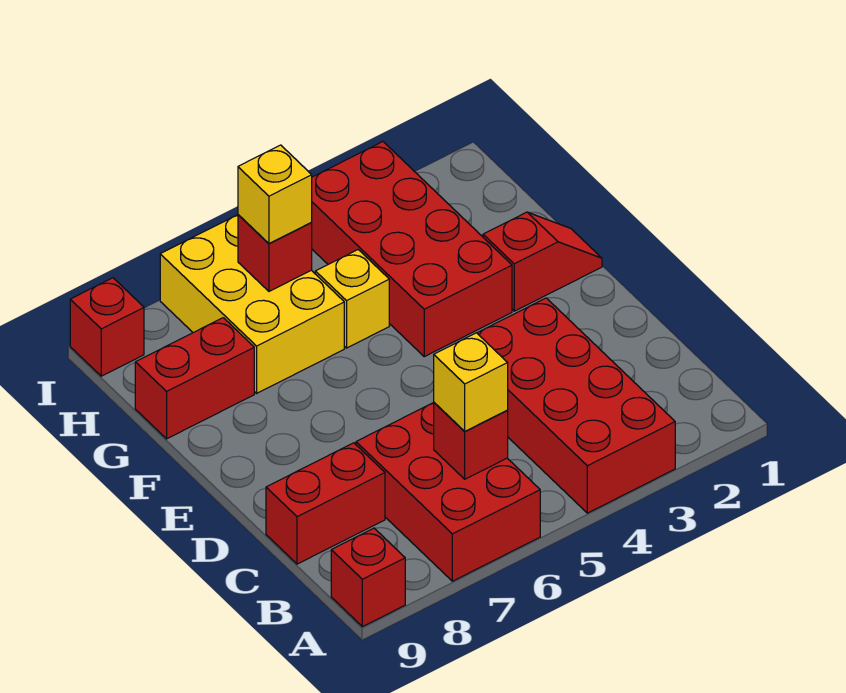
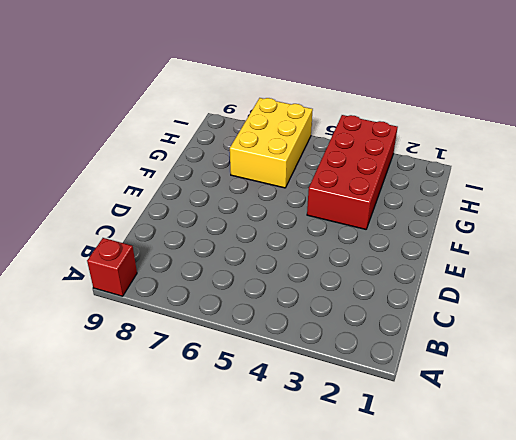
none -> red 2x4 brick [477,298,675,513]
none -> red 2x3 brick [356,403,540,581]
none -> red 1x2 brick [266,443,385,564]

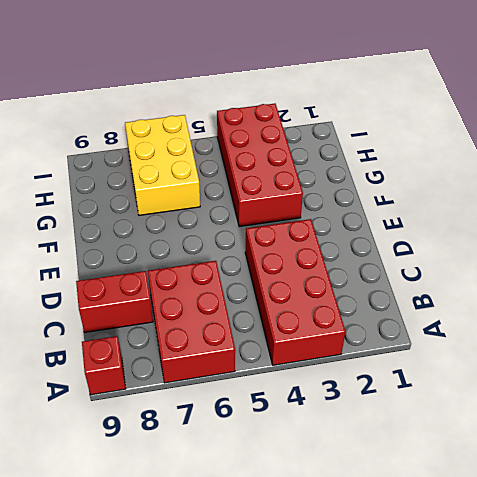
none -> red 1x2 slope [483,212,602,311]
none -> yellow 1x1 brick [315,250,389,348]
none -> red 1x2 brick [135,318,254,439]

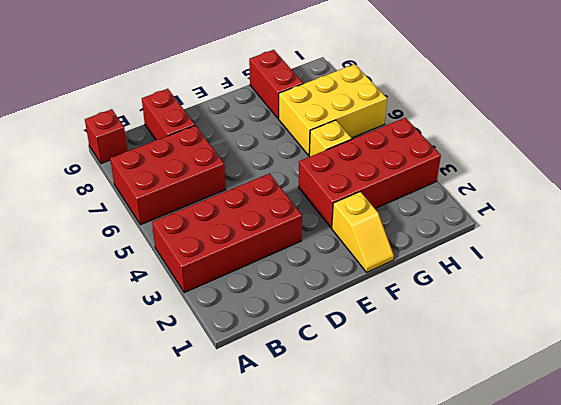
yellow 1x2 slope [332,192,394,272] -> red 1x2 slope [483,212,602,311]
none -> red 1x1 brick [70,278,144,376]
none -> red 1x1 brick [434,403,508,479]
none -> red 1x1 brick [238,215,312,291]

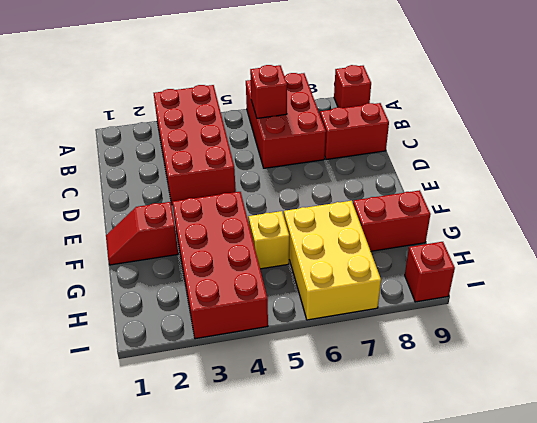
none -> red 1x1 brick [238,215,312,291]
none -> yellow 1x1 brick [434,333,508,431]
none -> yellow 1x1 brick [238,145,312,243]

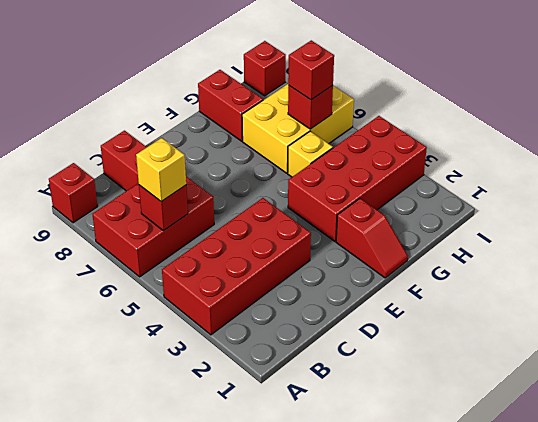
red 1x1 brick [288,40,334,100] -> yellow 1x1 brick [238,145,312,243]

